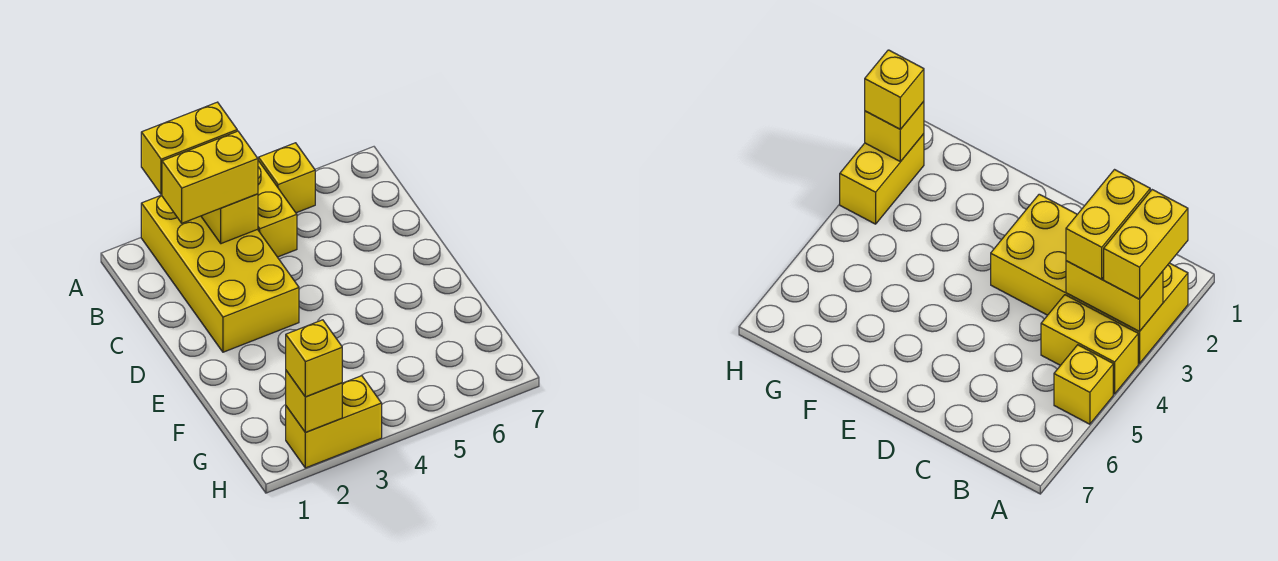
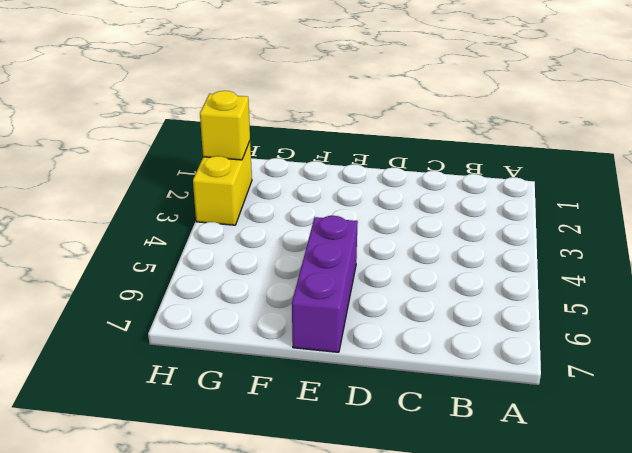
purple 1x3 brick [292,216,358,352] -> none
none -> yellow 2x4 brick [141,195,299,352]
none -> yellow 1x2 brick [258,161,297,257]

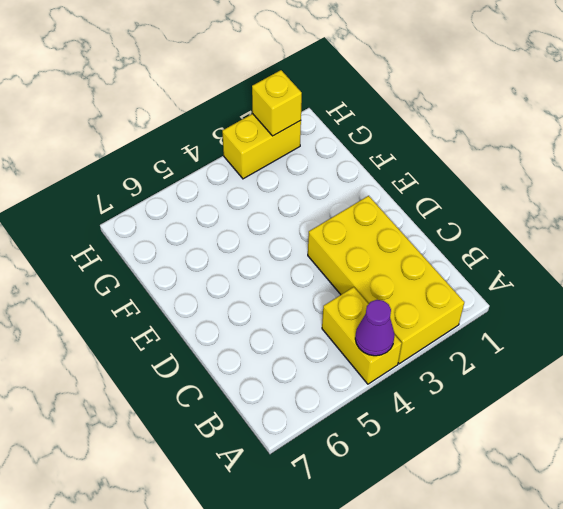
purple 1x1 cone [355,300,395,356] -> none
none -> yellow 1x1 brick [258,143,315,213]
none -> yellow 1x2 brick [201,194,258,244]

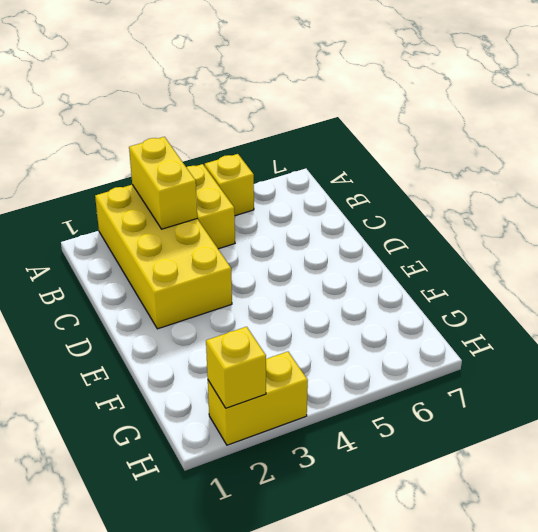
none -> yellow 1x2 brick [141,102,237,194]
none -> yellow 1x2 brick [162,131,258,223]

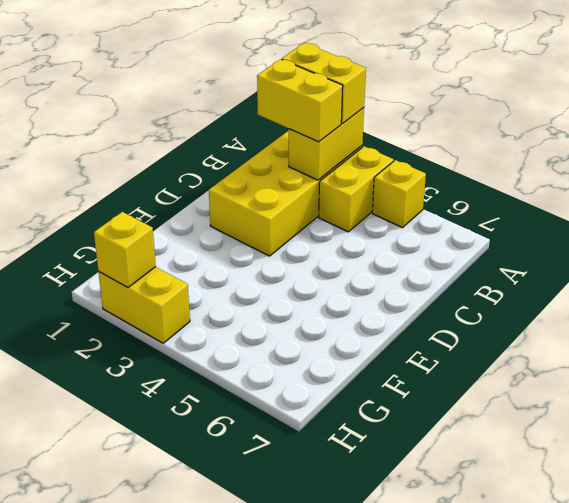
none -> yellow 1x1 brick [286,320,342,397]

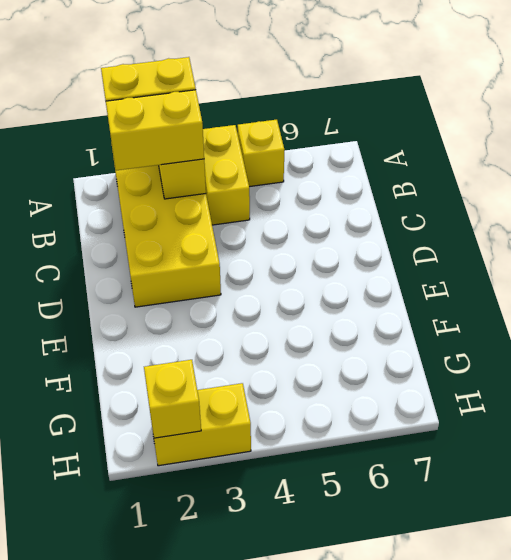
none -> yellow 1x1 brick [286,320,342,397]

